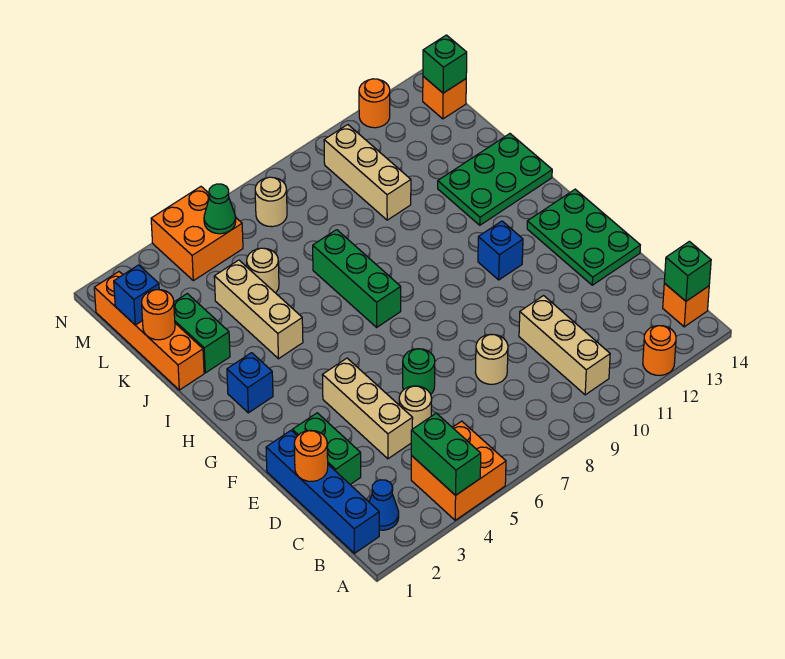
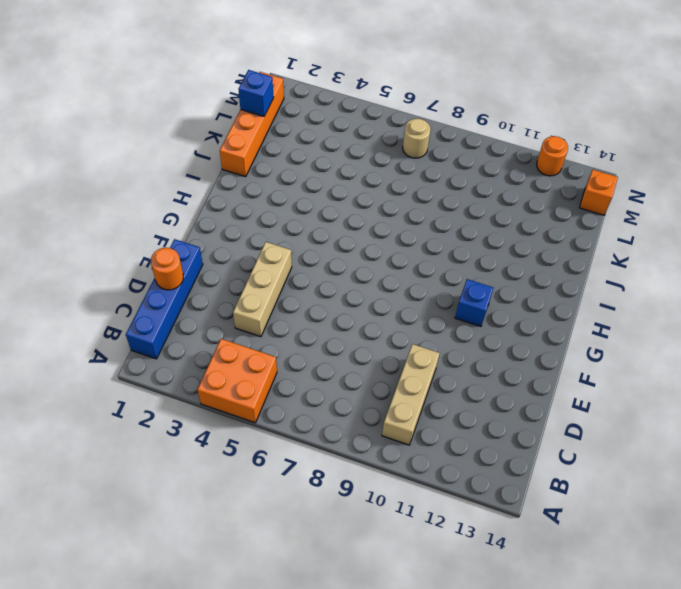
none -> orange 1x1 round brick [643,326,676,375]
none -> blue 1x1 cone [369,480,399,530]
none -> orange 1x1 brick [663,283,709,327]
none -> green 1x2 brick [292,413,361,484]

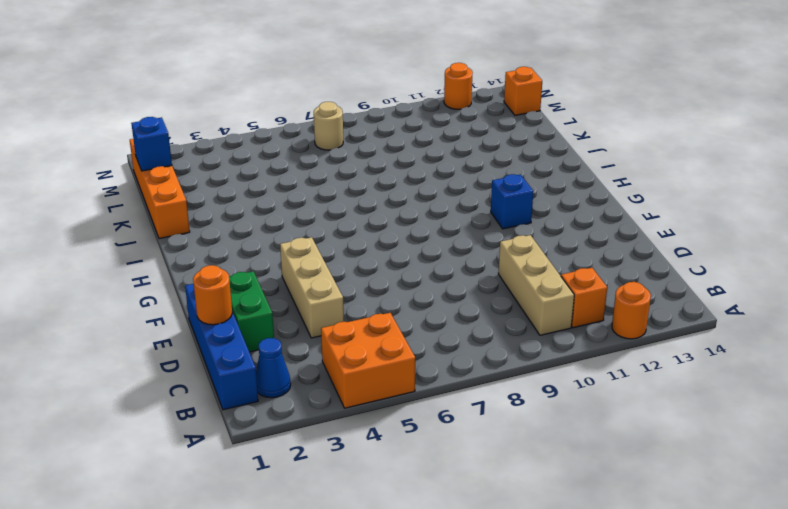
orange 1x1 brick [561,268,607,328] -> orange 1x1 brick moved to [663,283,709,327]
none -> tan 1x1 round brick [399,386,432,429]
none -> tan 1x1 round brick [475,334,508,384]
none -> green 1x1 round brick [403,349,435,394]
none -> green 2x3 plate [527,189,640,285]

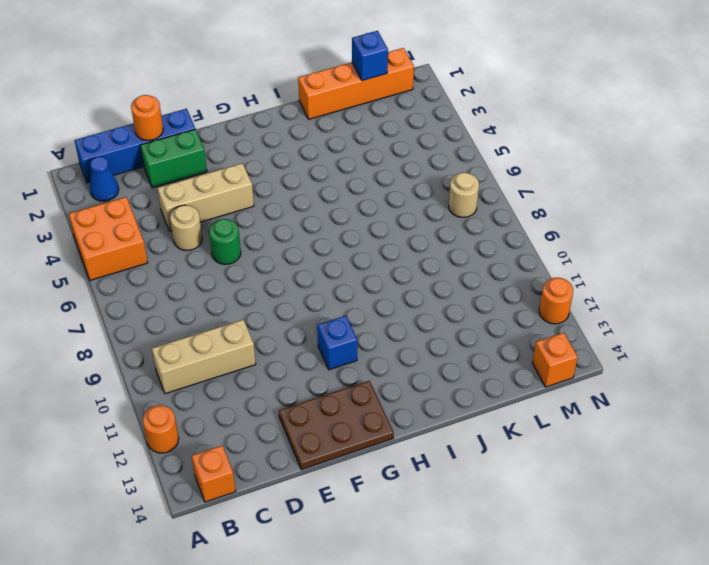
brown 2x3 plate [279,381,394,470] -> green 2x3 plate [527,189,640,285]
none -> tan 1x1 round brick [475,334,508,384]
none -> blue 1x1 brick [227,353,273,413]
none -> green 1x3 brick [313,230,401,327]
none -> tan 1x3 brick [214,260,303,359]

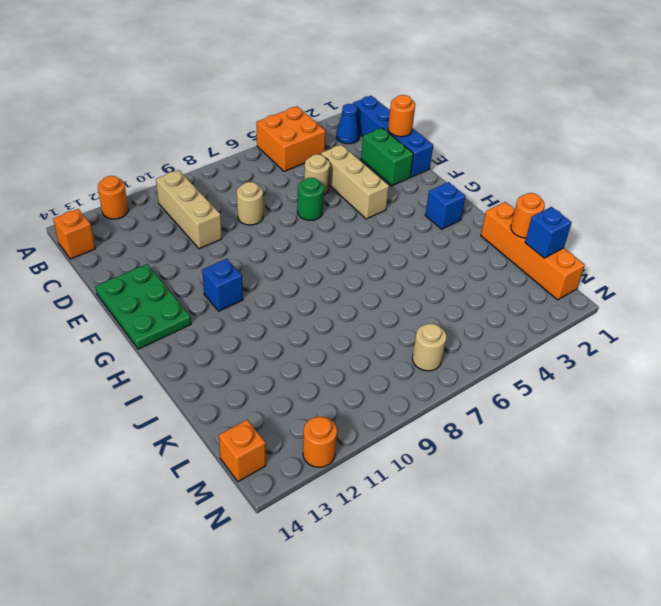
none -> green 1x3 brick [313,230,401,327]
none -> tan 1x3 brick [214,260,303,359]
none -> green 2x3 plate [438,134,552,225]
none -> green 1x2 brick [174,294,230,373]

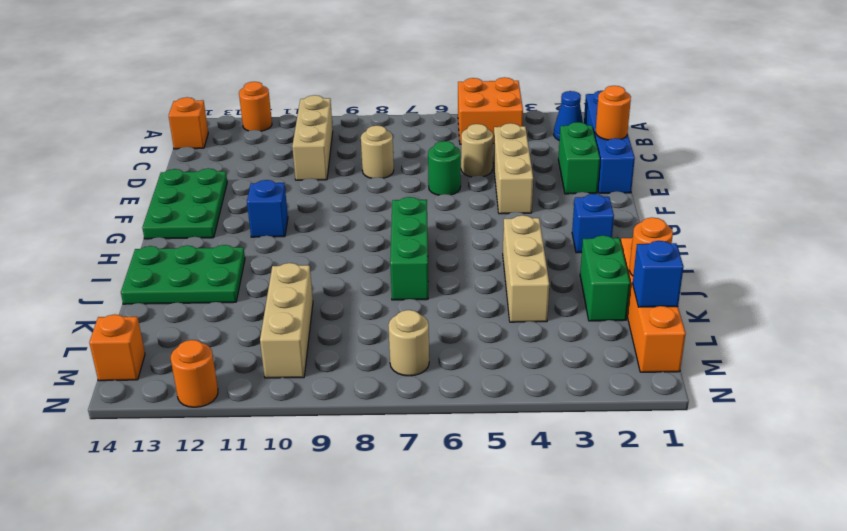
none -> tan 1x1 round brick [247,248,279,293]
none -> orange 2x2 brick [151,187,243,281]
none -> green 1x2 brick [411,413,481,495]
none -> green 1x1 brick [664,241,711,301]

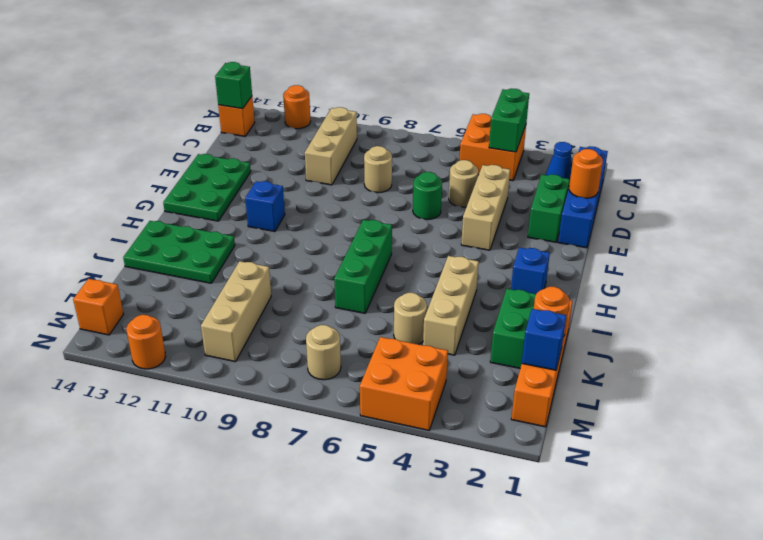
none -> green 1x1 cone [204,184,236,234]
none -> green 1x1 brick [423,35,467,93]

